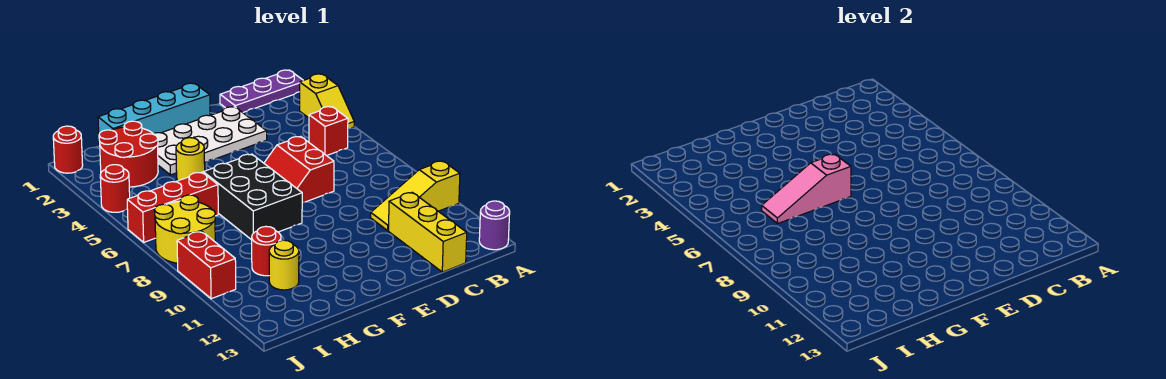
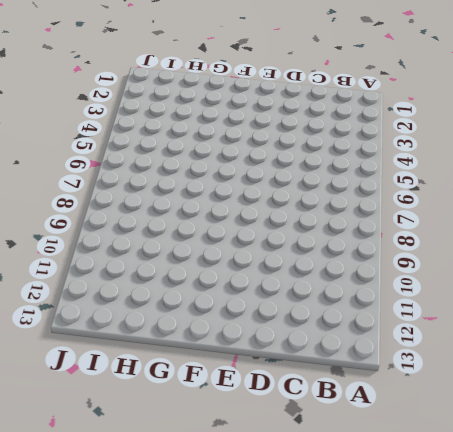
none -> purple 1x3 plate [220,70,303,113]
none -> yellow 1x2 slope [300,74,354,128]
none -> yellow 1x3 slope [371,161,460,230]

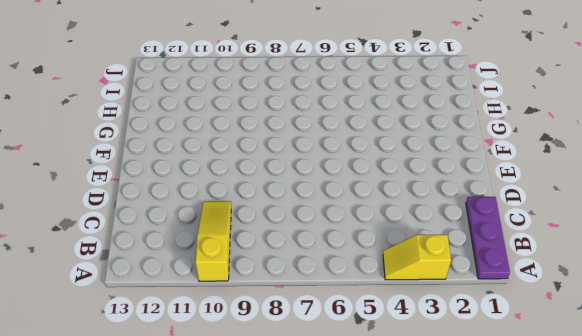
none -> purple 1x1 round brick [479,201,510,250]
none -> red 1x1 brick [309,107,348,156]
none -> yellow 1x3 brick [389,192,467,272]

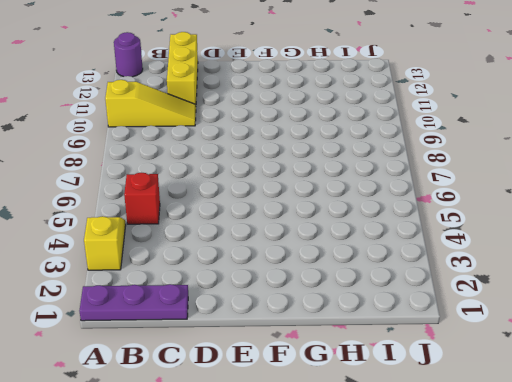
none -> white 2x4 plate [153,107,267,175]
none -> red 2x2 slope [264,136,334,203]
none -> cyan 1x4 brick [98,83,210,146]

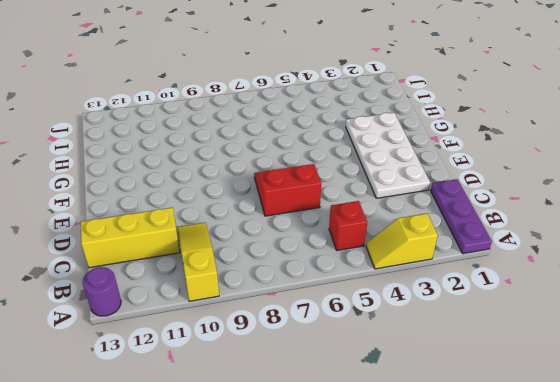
none -> cyan 1x4 brick [98,83,210,146]
none -> black 2x3 brick [203,154,302,240]
none -> yellow 1x1 round brick [176,138,205,181]

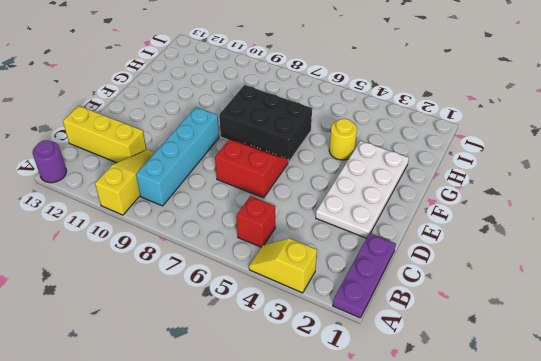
cyan 1x4 brick [136,107,219,206] -> cyan 1x4 brick moved to [98,83,210,146]
none -> red 2x2 round brick [99,121,158,187]
none -> red 1x3 brick [127,172,218,242]
none -> red 1x1 round brick [252,226,281,276]

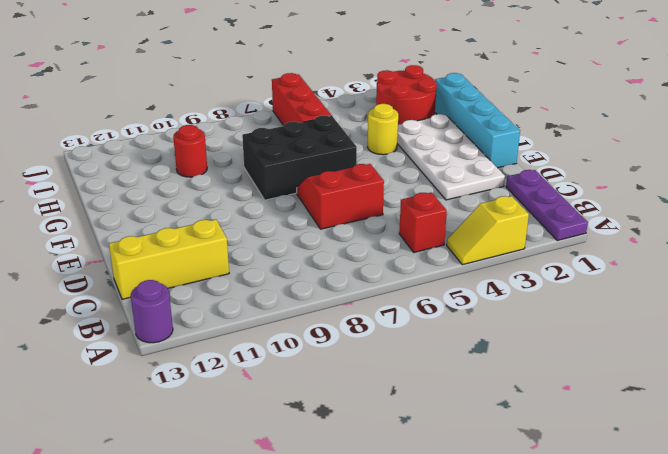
none -> yellow 1x3 slope [371,161,460,230]
none -> yellow 1x1 round brick [269,240,299,290]
none -> yellow 2x2 round brick [154,195,215,263]

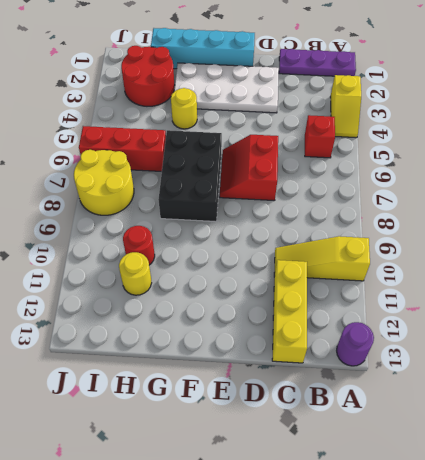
none -> red 1x1 round brick [53,126,83,173]
none -> red 1x1 round brick [100,165,130,212]
none -> red 1x2 brick [177,231,236,299]

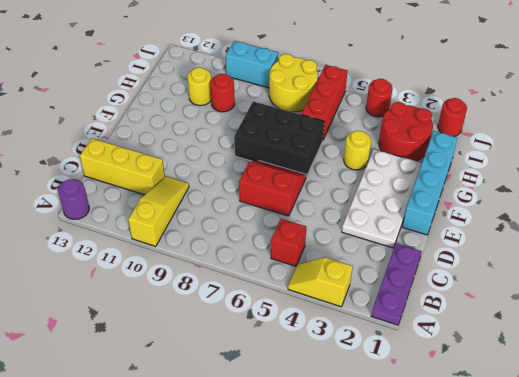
cyan 1x2 brick [226,41,278,88] -> red 1x2 brick [177,231,236,299]
none -> pink 1x3 slope [762,154,851,223]

